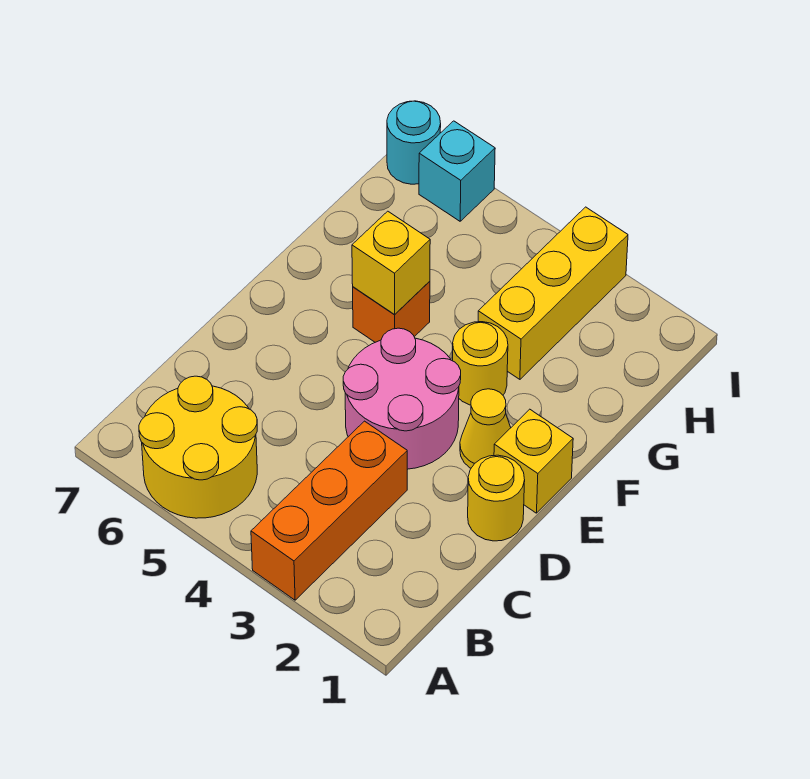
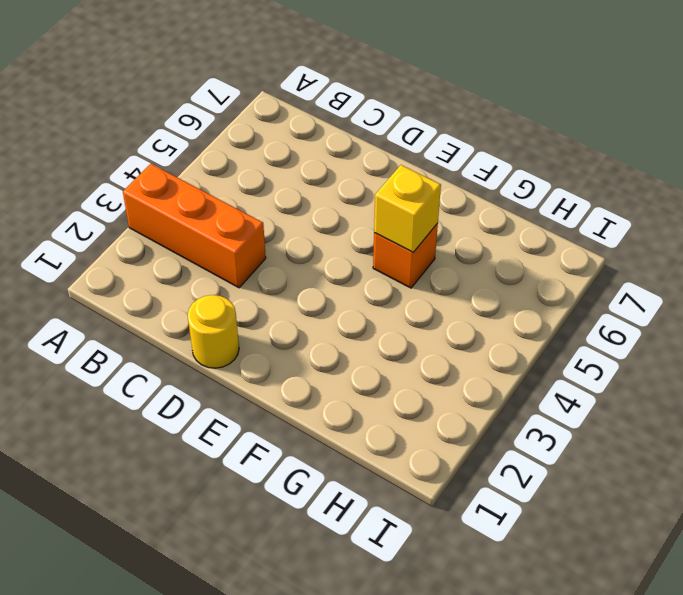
none -> yellow 2x2 round brick [139,376,257,518]
none -> pink 2x2 round brick [343,328,461,469]
none -> yellow 1x1 brick [494,409,573,513]

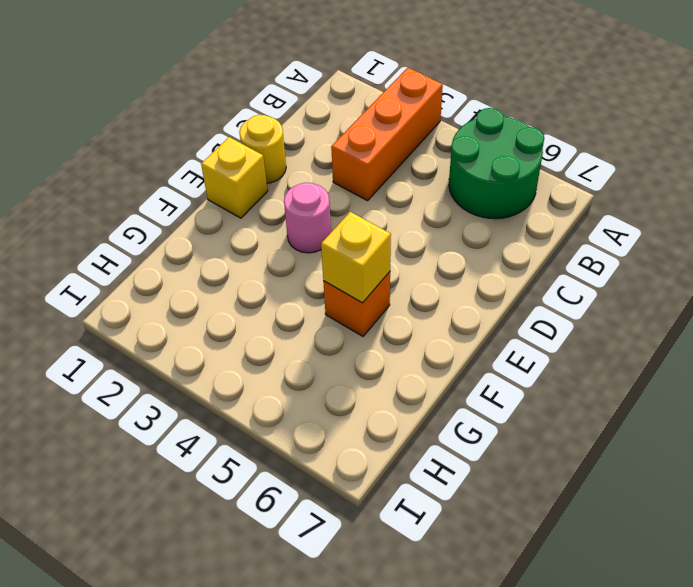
green 2x2 round brick [449,108,544,219] -> yellow 2x2 round brick [139,376,257,518]
pink 1x1 round brick [284,183,331,253] -> pink 2x2 round brick [343,328,461,469]
none -> yellow 1x1 cone [460,389,511,468]
none -> yellow 1x1 round brick [452,322,508,405]
none -> yellow 1x3 brick [478,207,628,379]

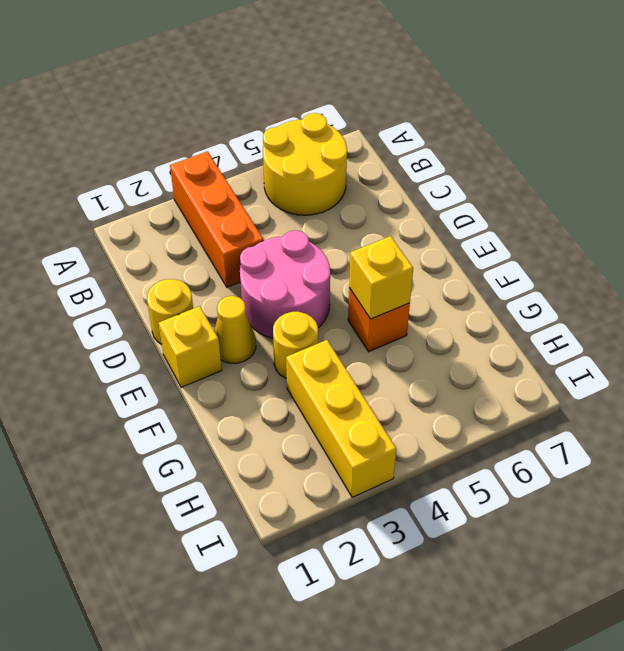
none -> cyan 1x1 brick [419,121,495,221]
none -> cyan 1x1 round brick [387,101,441,184]

